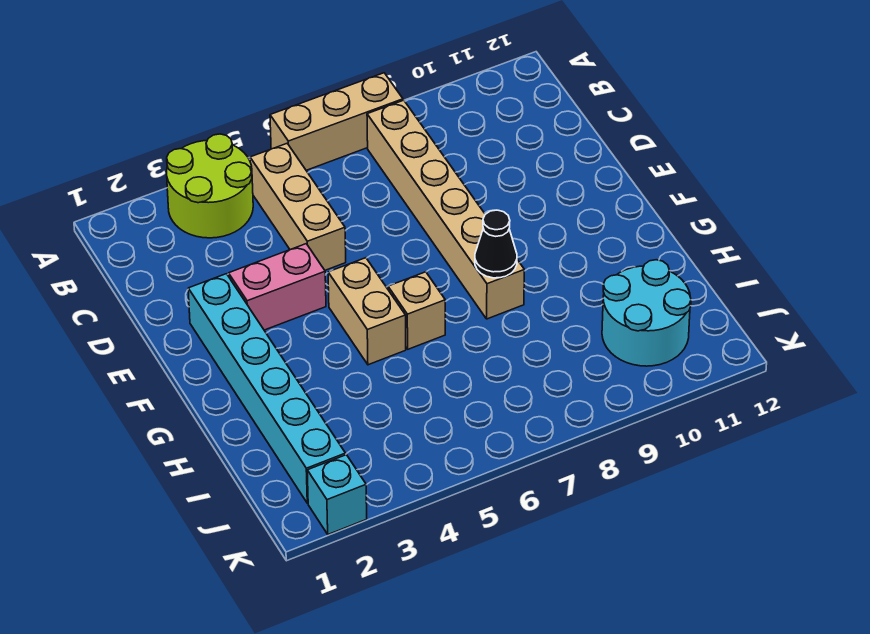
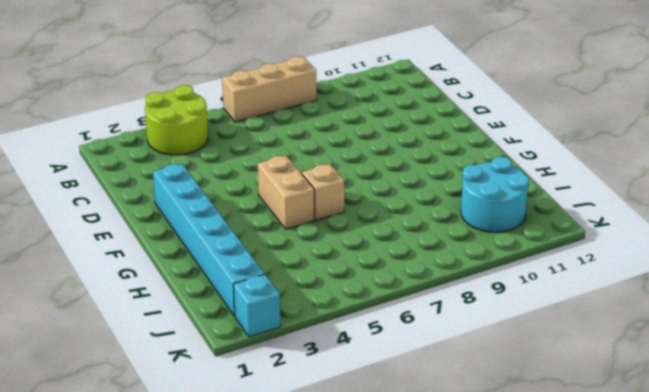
none -> tan 1x3 brick [250,144,346,270]
none -> tan 1x6 brick [367,100,524,319]

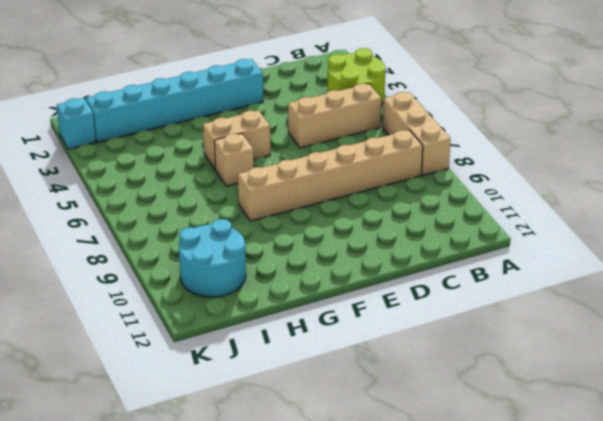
none -> pink 1x2 brick [229,244,326,330]
none -> black 1x1 cone [475,210,517,278]

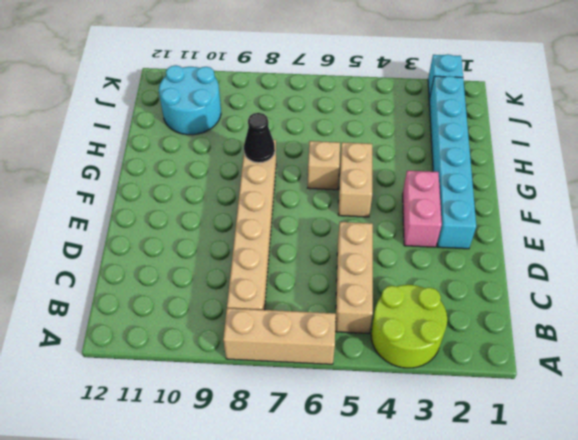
pink 1x2 brick [403,171,442,247] -> pink 1x2 brick turned to [229,244,326,330]

